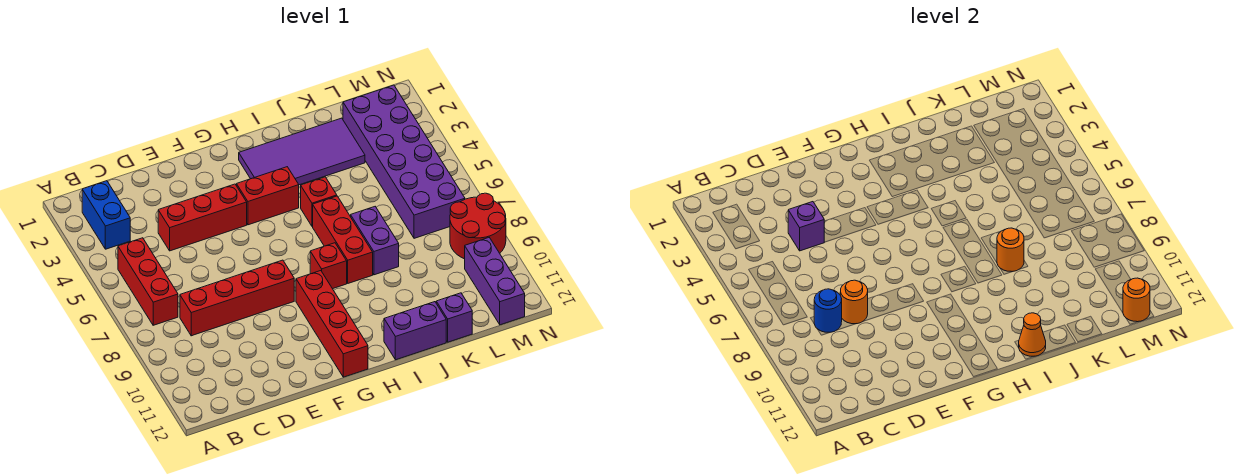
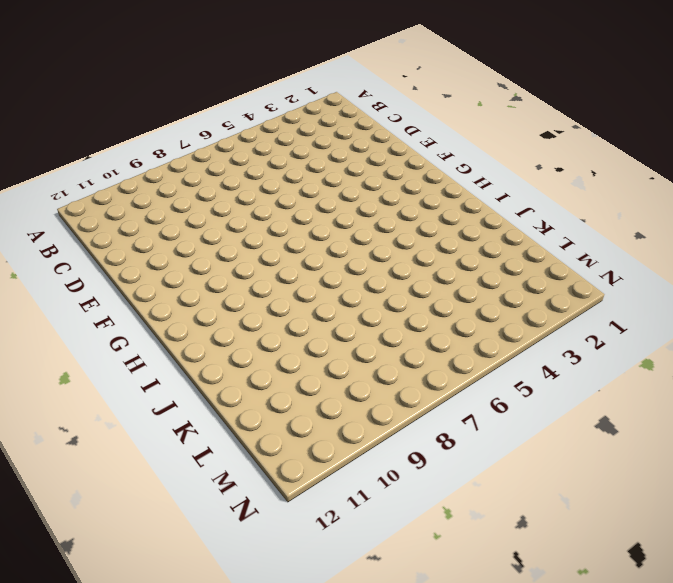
none -> blue 1x2 brick [82,181,130,249]
none -> red 1x3 brick [118,238,178,325]
none -> red 1x4 brick [180,260,294,336]

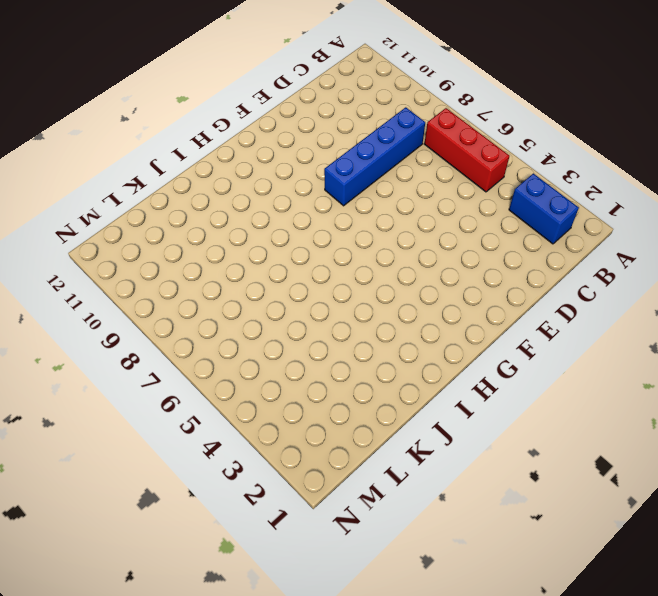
blue 1x4 brick [324,107,425,206] -> red 1x4 brick [180,260,294,336]
none -> red 1x3 brick [158,184,247,251]
none -> red 1x2 brick [237,167,299,225]
none -> red 1x4 brick [296,271,368,377]

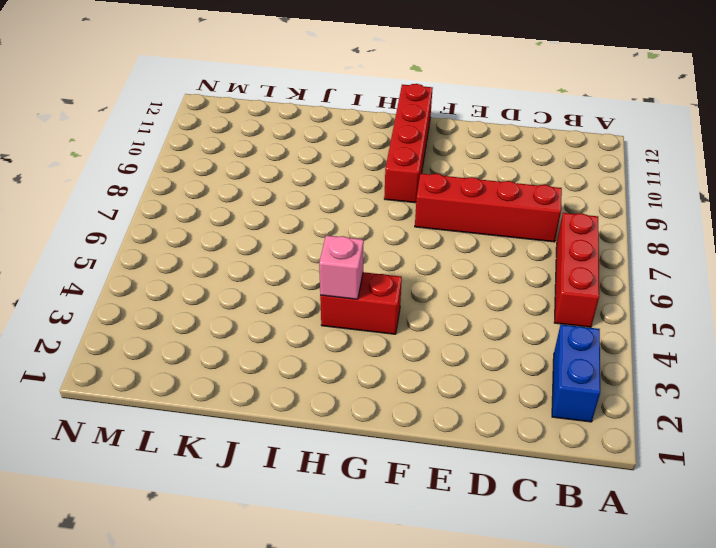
pink 1x1 brick [319,235,364,299] -> none
none -> red 1x3 brick [158,184,247,251]
none -> purple 2x4 tile [239,118,365,185]
none -> red 1x1 brick [310,243,347,289]

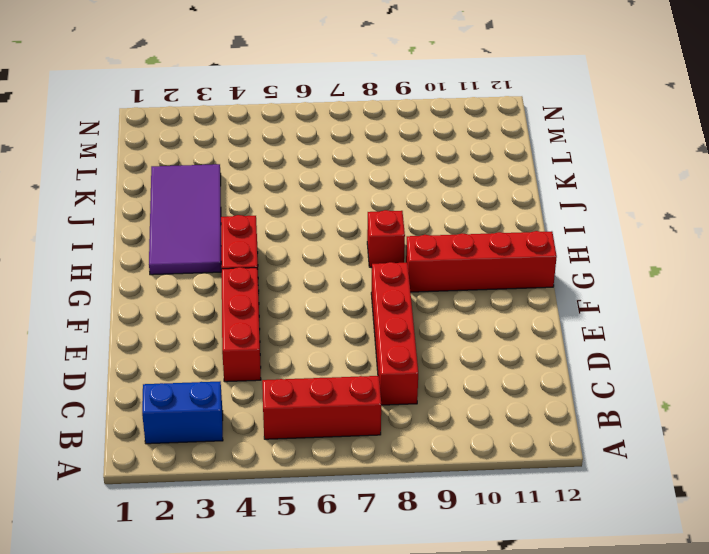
none -> red 1x1 brick [301,177,337,226]
none -> red 1x3 brick [313,196,373,283]
none -> purple 1x2 brick [384,302,446,360]

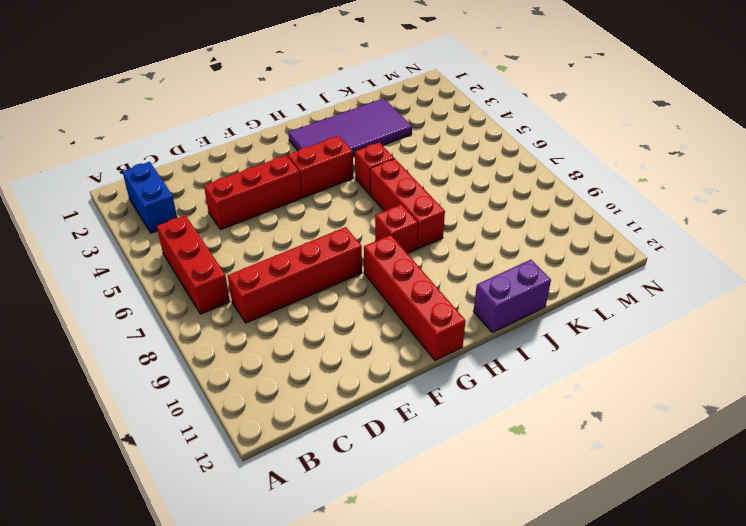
none -> purple 1x2 brick [351,207,399,275]
none -> purple 1x1 brick [436,293,472,342]
none -> purple 2x6 brick [343,85,465,238]

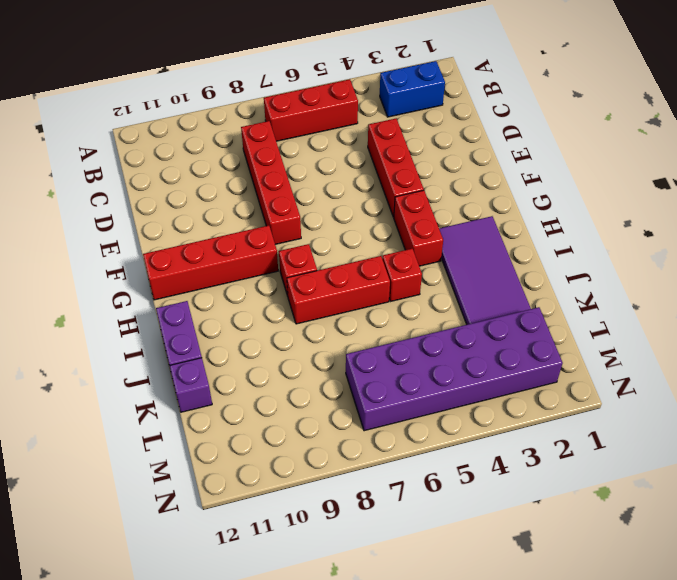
none -> purple 1x2 brick [351,207,399,275]
none -> red 2x2 round brick [450,193,506,259]
none -> purple 1x3 brick [465,238,525,325]

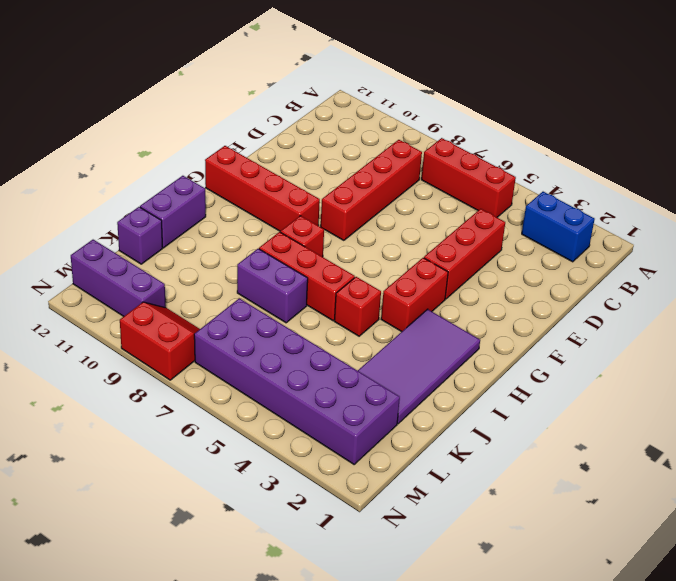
red 2x2 slope [120,302,200,380] -> red 2x2 round brick [450,193,506,259]
none -> blue 1x1 round brick [814,289,842,333]
none -> purple 1x1 brick [788,202,824,251]
none -> orange 1x1 round brick [840,280,868,324]

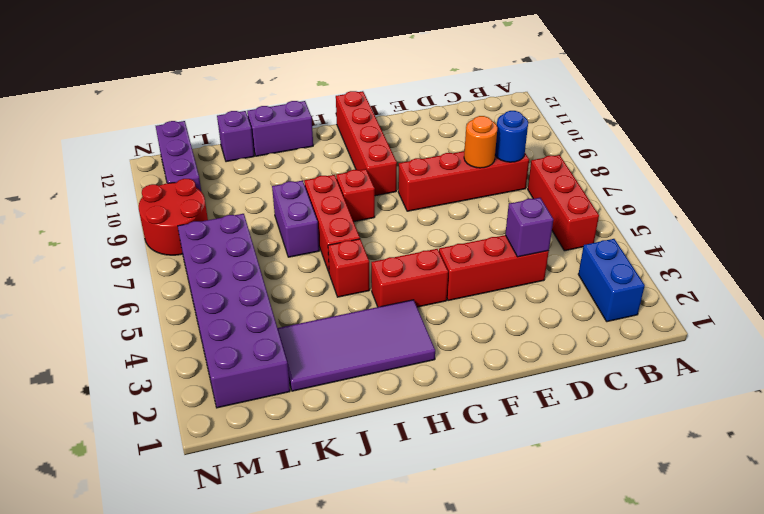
none -> orange 1x1 cone [1019,313,1046,357]
none -> orange 1x1 round brick [997,228,1024,272]
none -> orange 1x1 round brick [1123,278,1150,322]

